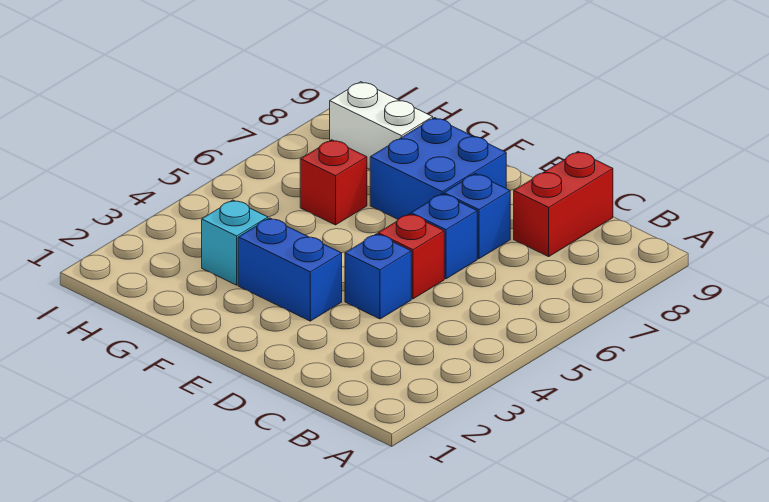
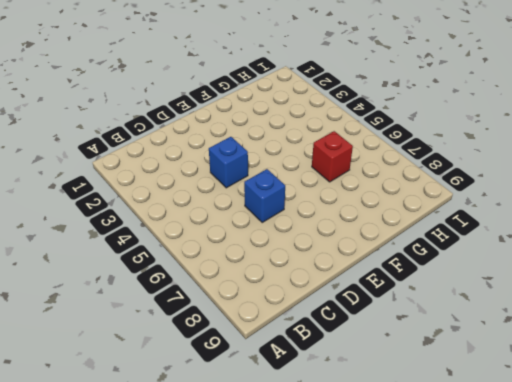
none -> red 1x2 brick [514,152,613,257]
none -> red 1x1 brick [378,214,444,299]

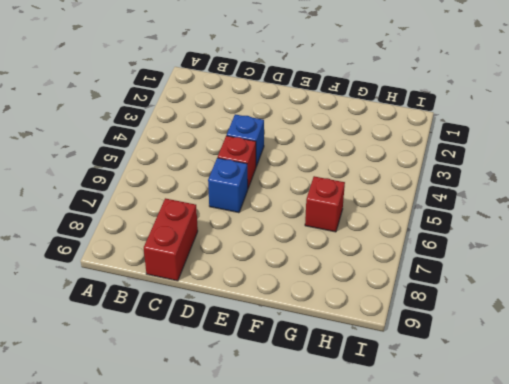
none -> blue 1x1 brick [444,174,510,259]
none -> blue 1x2 brick [238,218,342,321]

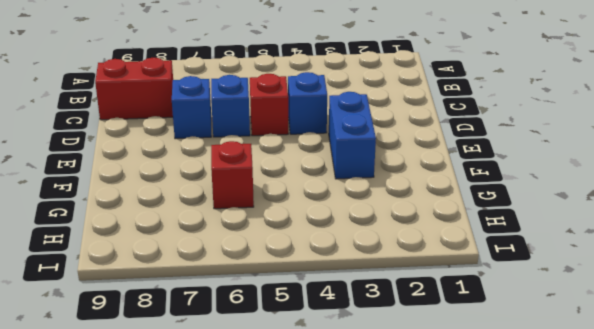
none -> blue 2x2 brick [370,118,506,219]
none -> cyan 1x1 brick [202,200,268,285]

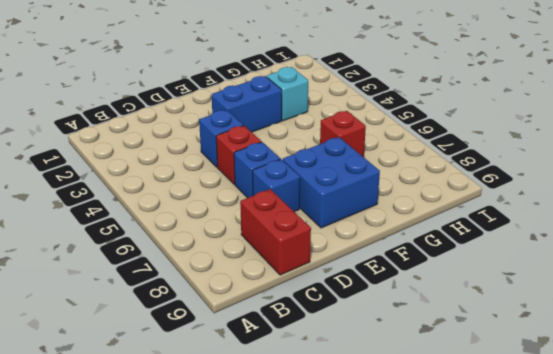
none -> white 1x2 brick [330,82,433,169]

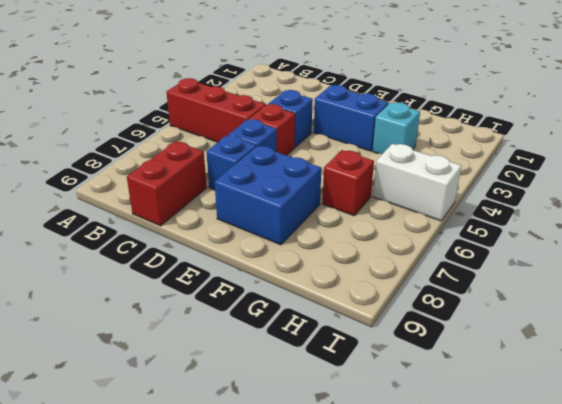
red 1x3 brick [166,78,266,142] -> none
white 1x2 brick [373,144,461,221] -> white 1x2 brick moved to [330,82,433,169]

